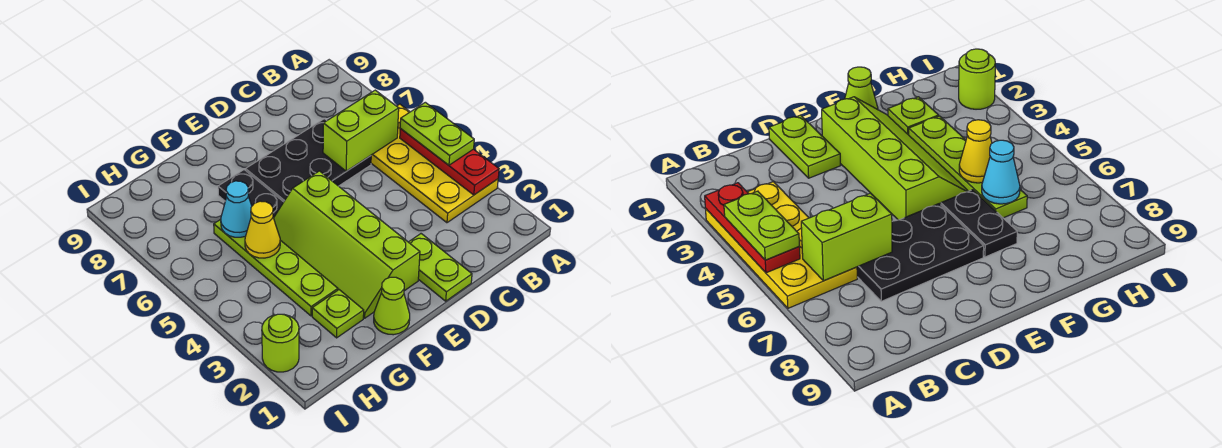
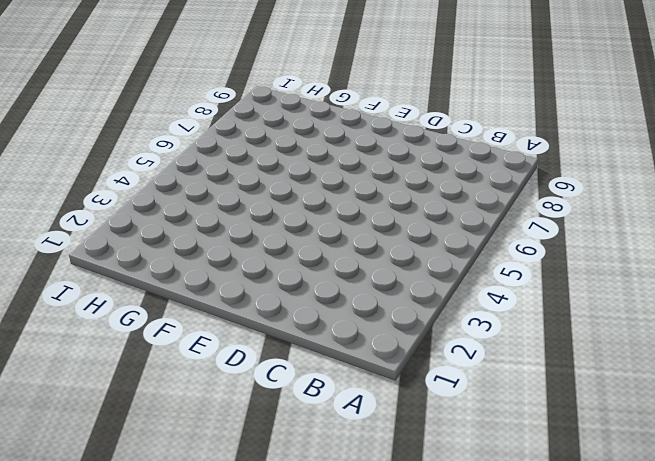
none -> yellow 2x4 plate [371,104,498,223]
none -> black 2x3 plate [246,119,371,202]
none -> lime 1x2 plate [409,234,472,301]

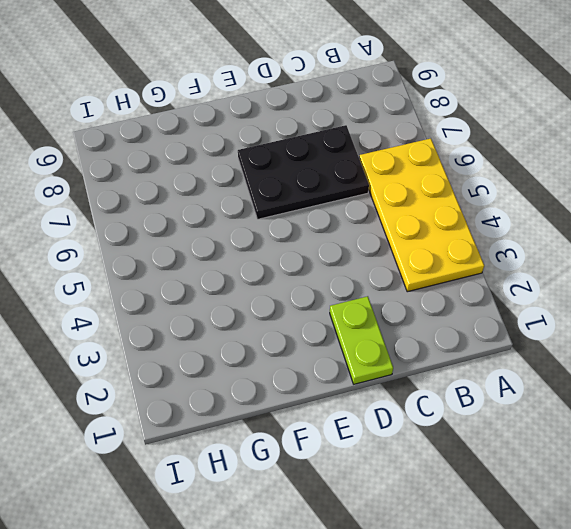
none -> lime 2x4 slope [274,171,420,318]
none -> lime 1x1 cone [374,277,410,335]
none -> black 1x2 plate [218,170,283,218]

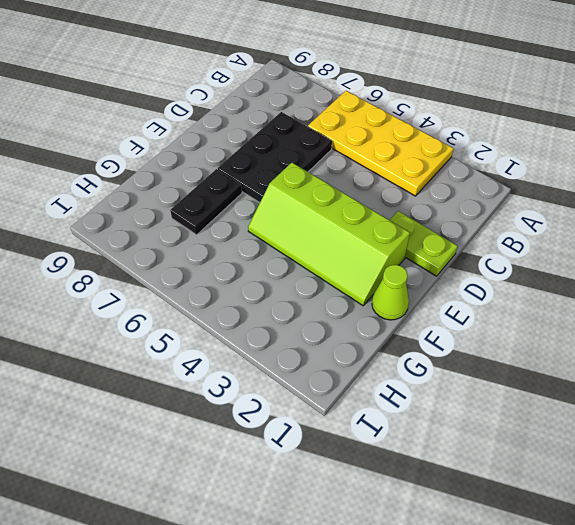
black 1x2 plate [170,169,242,235] -> black 1x2 plate turned to [218,170,283,218]
none -> lime 1x1 plate [312,290,364,338]
none -> lime 1x4 plate [214,219,338,316]
none -> lime 1x1 round brick [262,314,299,372]

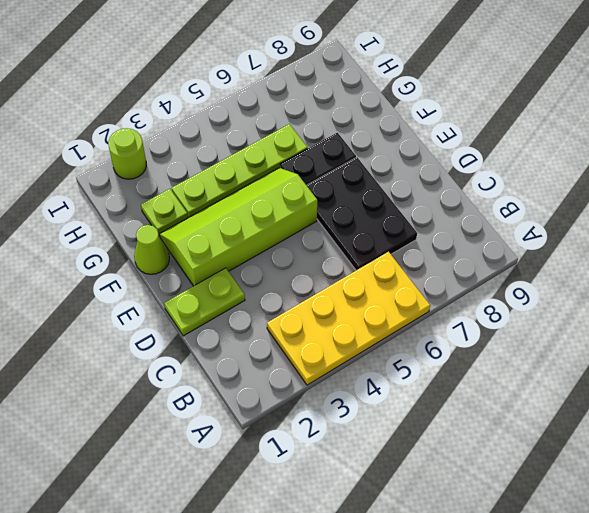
none -> red 1x3 plate [400,129,499,195]
none -> lime 1x2 brick [323,90,399,171]
none -> yellow 1x1 cone [245,201,280,258]

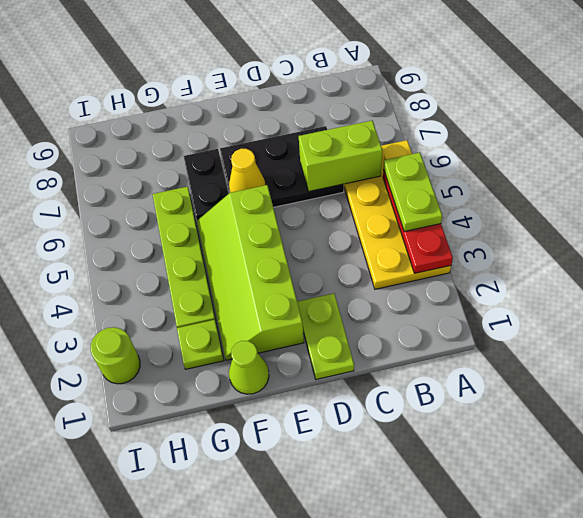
yellow 1x1 cone [229,149,265,193] -> yellow 1x1 cone moved to [245,201,280,258]
none -> cyan 1x1 cone [221,181,252,237]

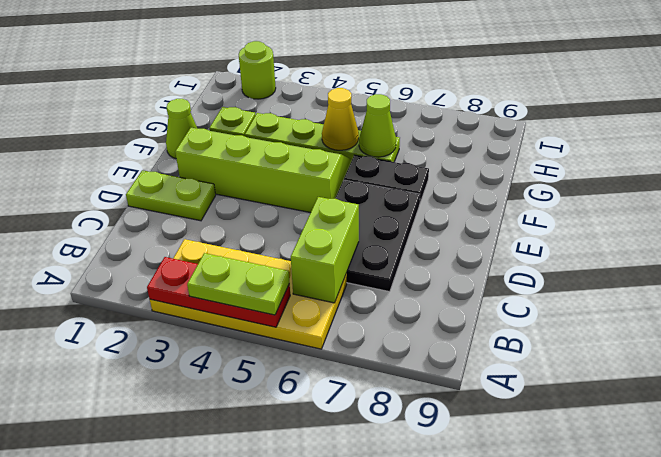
lime 1x1 cone [359,94,396,157] -> cyan 1x1 cone [221,181,252,237]

